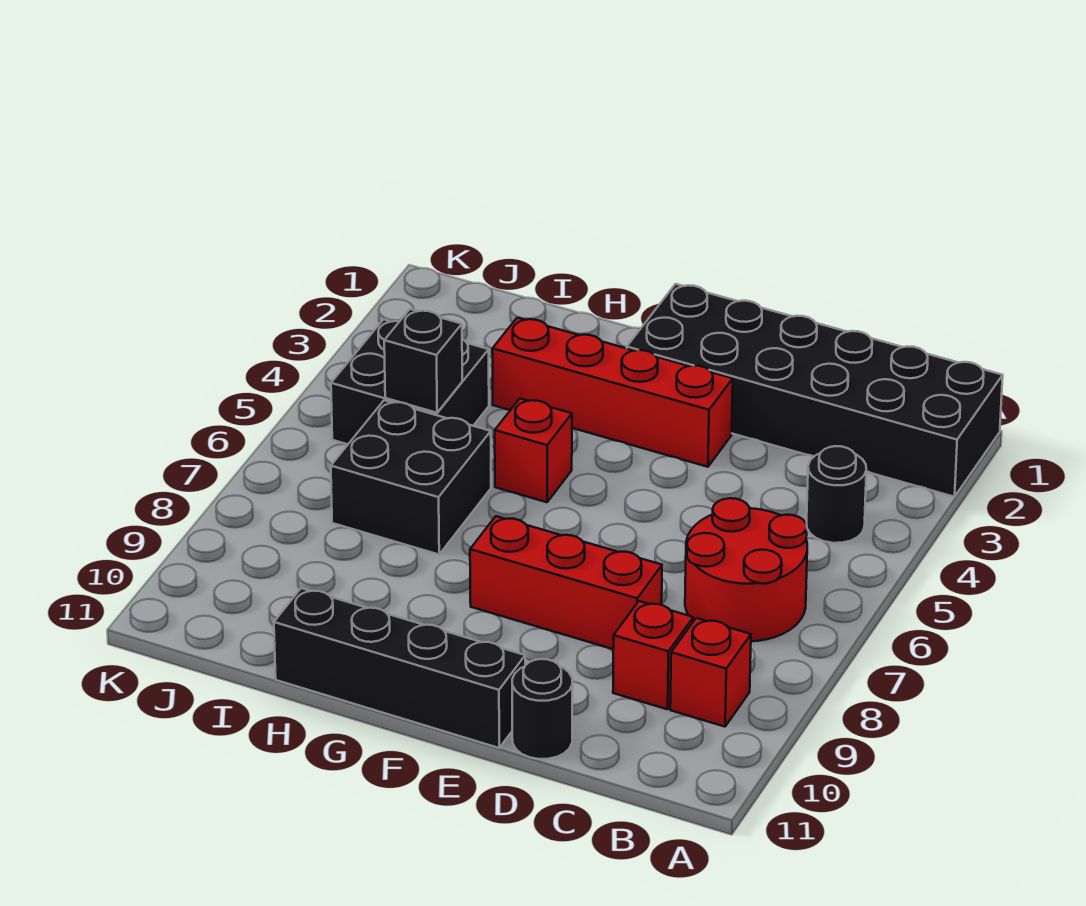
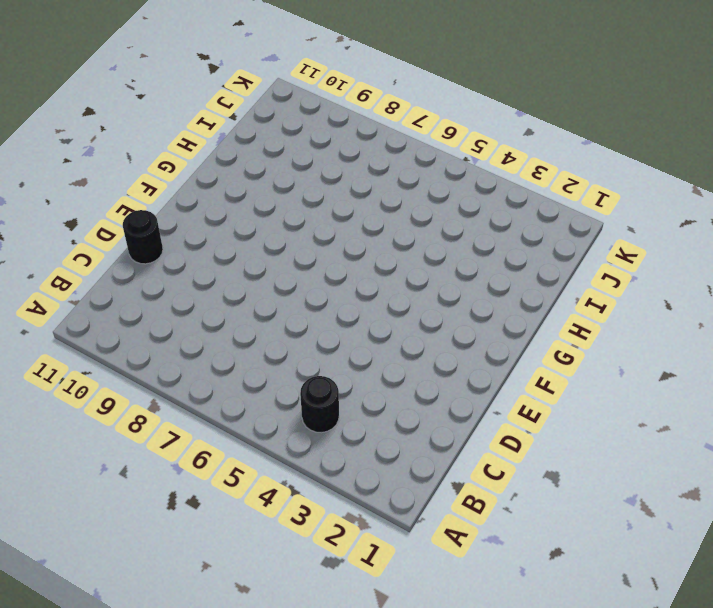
none -> black 2x6 brick [627,284,1003,497]
none -> red 2x2 round brick [685,498,807,641]
none -> red 1x1 brick [670,618,751,727]

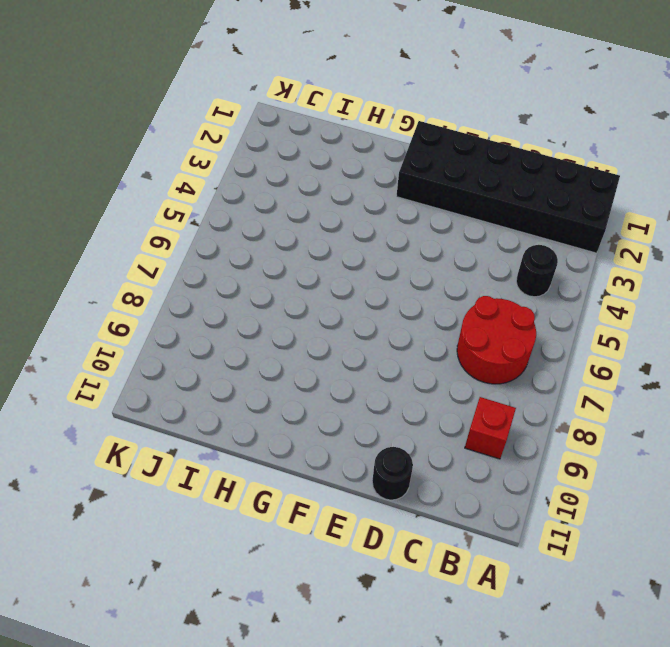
none -> red 1x1 brick [613,601,693,709]
none -> red 1x3 brick [470,516,662,649]
none -> red 1x4 brick [492,318,733,467]

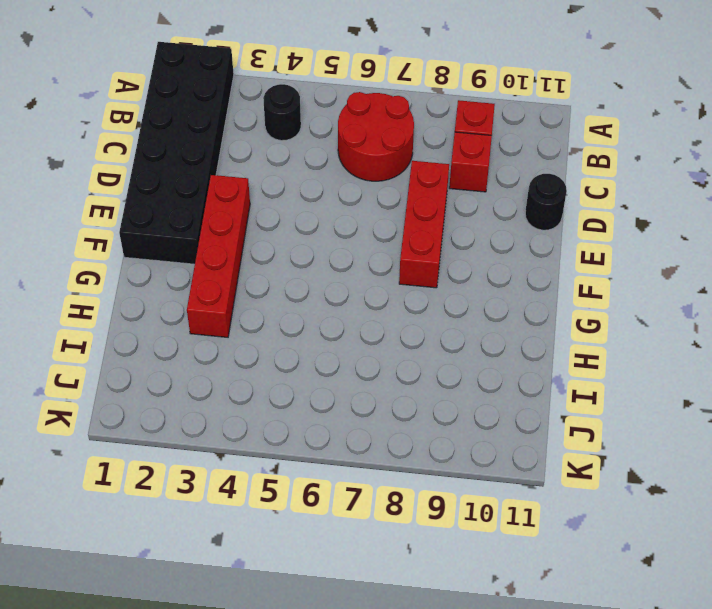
none -> black 1x4 brick [274,588,525,748]
none -> red 1x1 brick [495,399,572,502]
none -> black 2x2 brick [331,400,491,554]

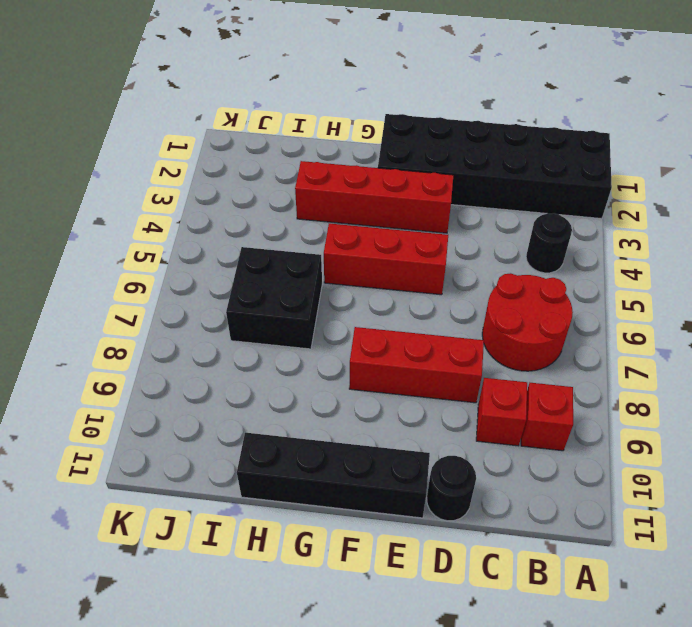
red 1x3 brick [324,223,448,295] -> red 1x1 brick [495,399,572,502]
none -> black 2x2 brick [331,319,489,444]
none -> black 1x1 brick [384,309,462,413]

